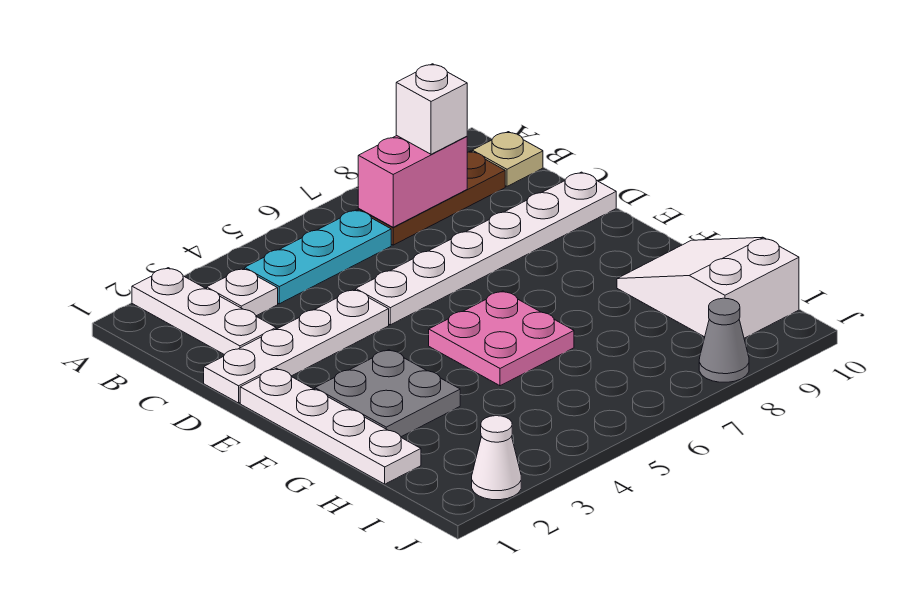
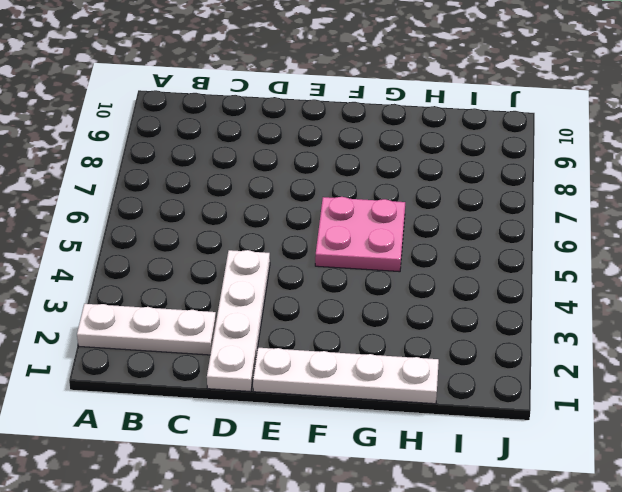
none -> white 1x1 plate [207,268,278,316]
none -> cyan 1x3 plate [245,210,391,304]
none -> brown 1x3 plate [358,151,505,245]

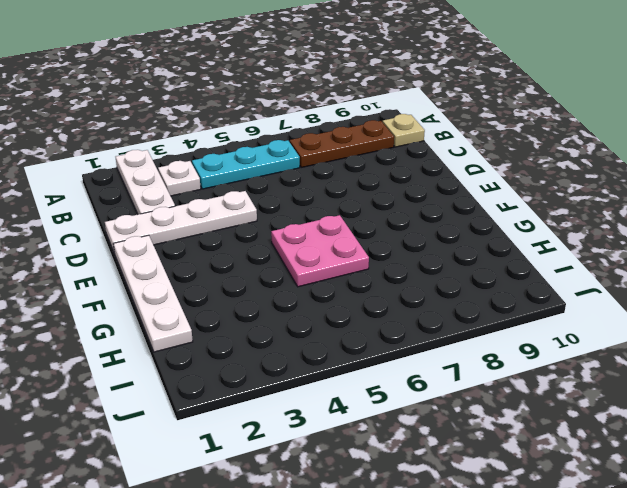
none -> white 1x6 plate [356,172,616,325]
none -> grey 2x2 plate [315,350,460,437]
none -> white 2x3 slope [617,237,799,338]

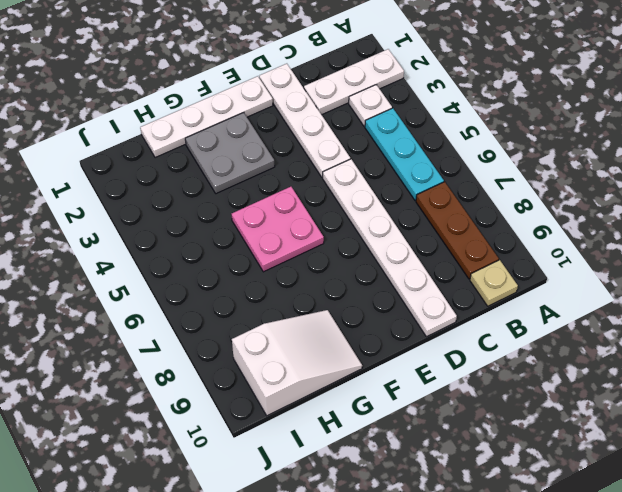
none -> white 1x1 cone [472,416,521,500]
none -> grey 1x1 cone [699,298,749,382]
none -> pink 1x2 brick [358,136,467,227]

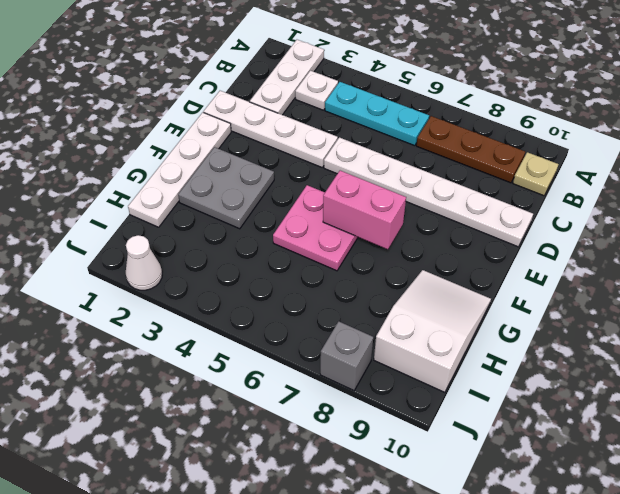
pink 1x2 brick [323,171,406,249] -> pink 1x2 brick moved to [358,136,467,227]
grey 1x1 brick [320,321,373,390] -> grey 1x1 cone [699,298,749,382]
none -> white 1x1 brick [396,64,467,154]

